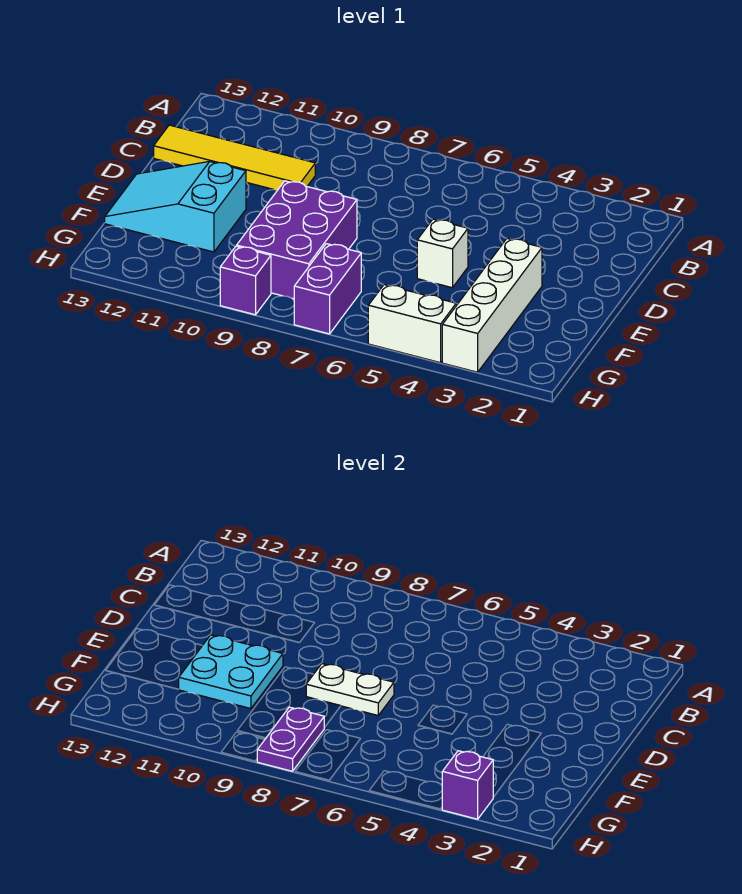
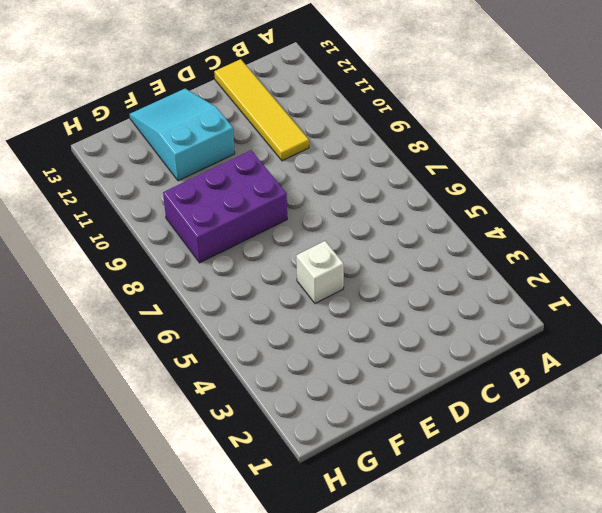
none -> white 1x4 brick [442,238,542,372]
none -> purple 1x2 brick [294,244,361,334]
none -> white 1x2 brick [368,285,456,363]

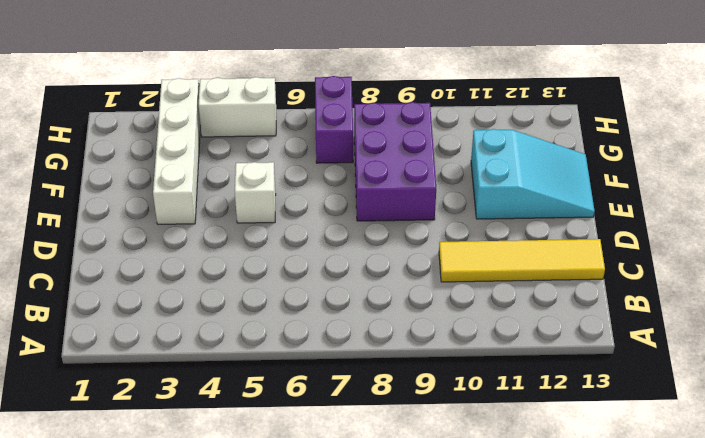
none -> purple 1x1 brick [220,246,271,315]
none -> white 1x2 plate [306,664,394,715]
none -> cyan 2x2 plate [178,635,283,709]

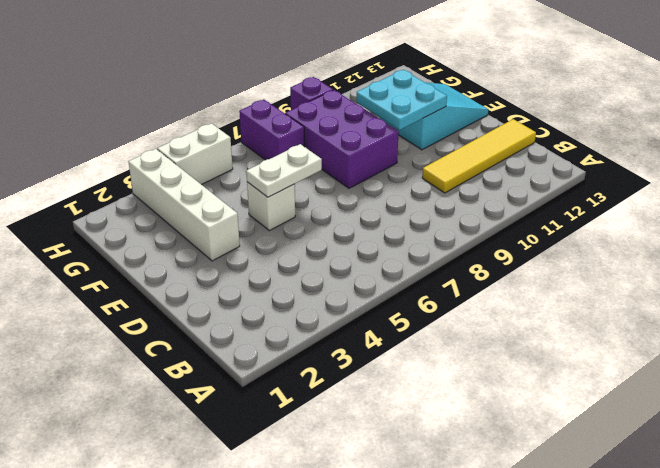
white 1x2 plate [246,144,322,197] -> white 1x2 plate moved to [306,664,394,715]
none -> purple 1x2 plate [257,707,324,771]
none -> purple 1x1 brick [442,751,493,819]

